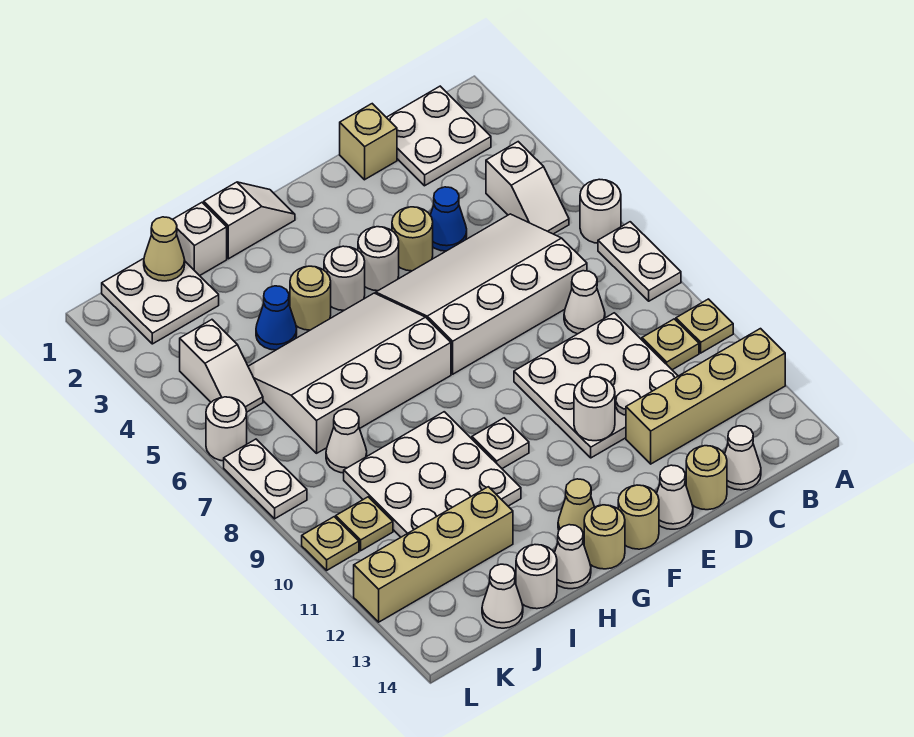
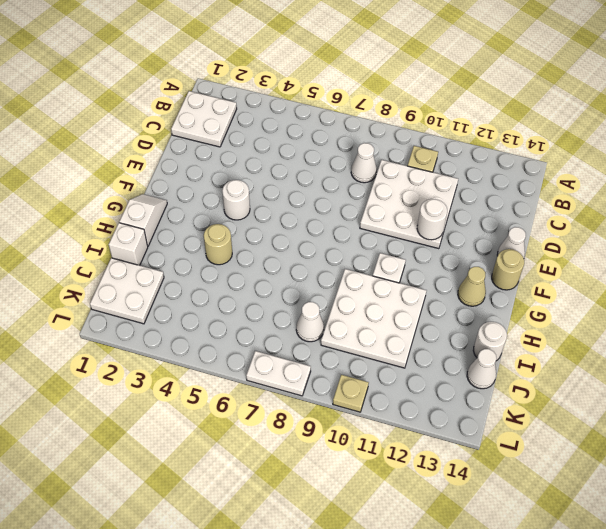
none -> white 1x1 round brick [580,179,621,243]
none -> white 1x2 plate [598,222,681,301]
none -> tan 1x1 plate [676,299,733,353]
none -> tan 1x4 brick [626,329,785,464]

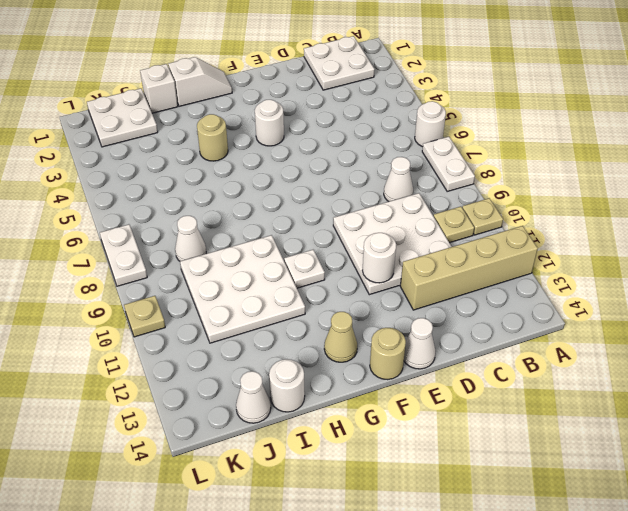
none -> white 1x2 slope [486,142,569,234]
none -> white 3x4 slope [376,214,587,374]
none -> white 1x1 cone [725,426,761,490]
none -> tan 1x1 brick [340,104,397,180]

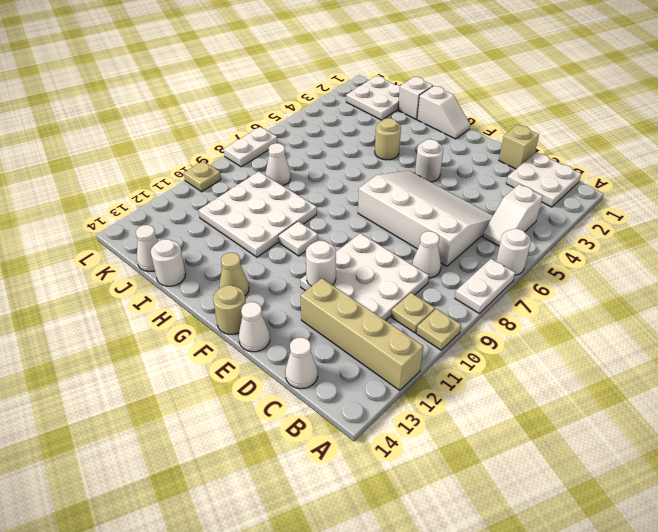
none -> blue 1x1 cone [430,187,467,251]
none -> tan 1x1 round brick [686,446,727,510]
none -> tan 1x1 round brick [392,207,433,271]
none -> white 1x1 round brick [324,246,365,310]

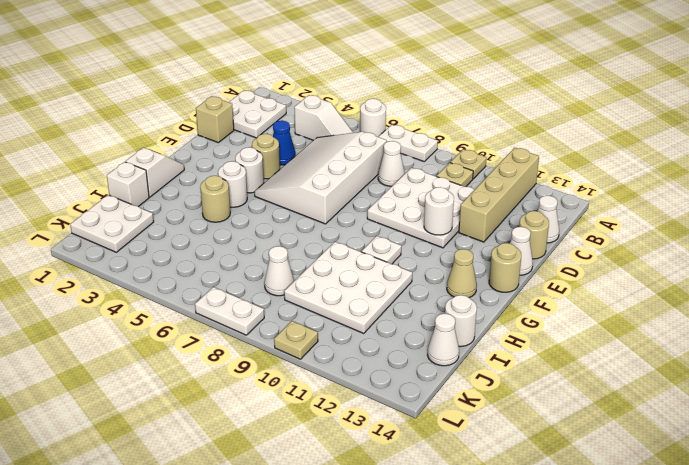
none -> white 3x4 slope [248,293,451,453]
none -> tan 1x1 round brick [584,505,625,569]
none -> white 1x1 cone [555,525,591,589]
none -> blue 1x1 cone [256,286,297,350]

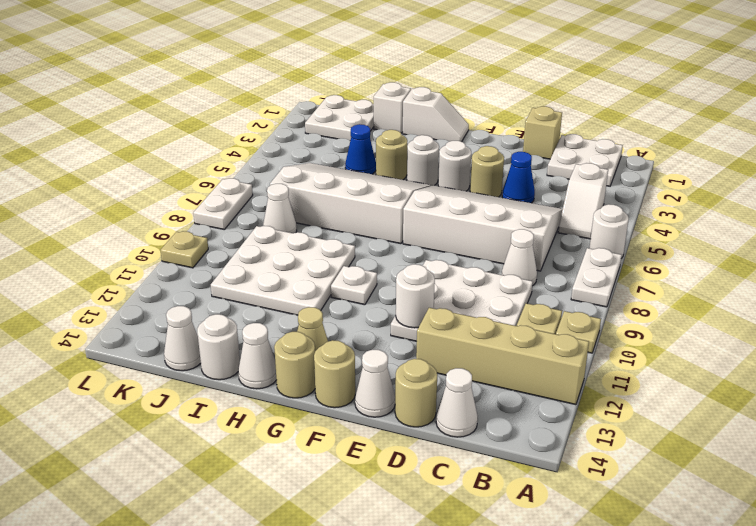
none -> tan 1x4 brick [354,487,513,622]
none -> white 1x2 slope [180,320,263,412]
none -> tan 1x1 plate [336,497,393,551]
none -> white 1x1 round brick [206,397,247,461]

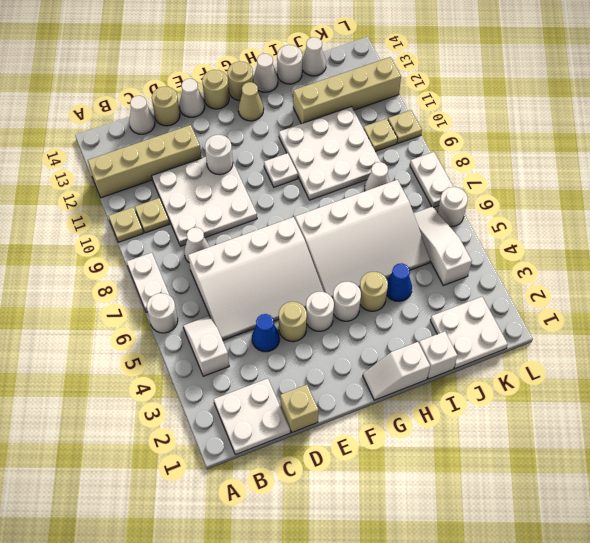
white 1x3 slope [414,206,472,286] -> white 1x2 slope [180,320,263,412]
none -> tan 1x1 cone [144,217,185,281]

